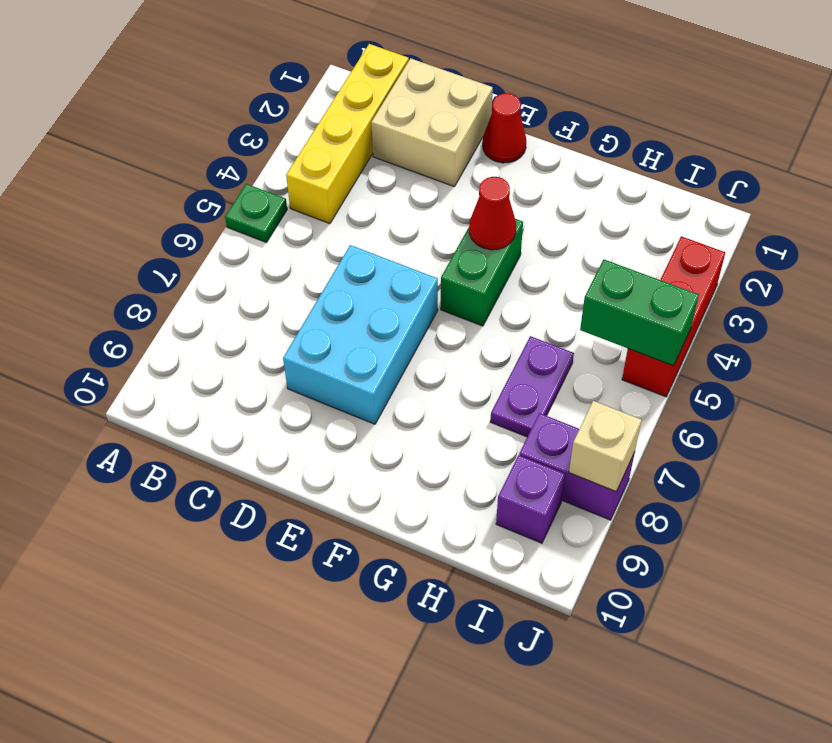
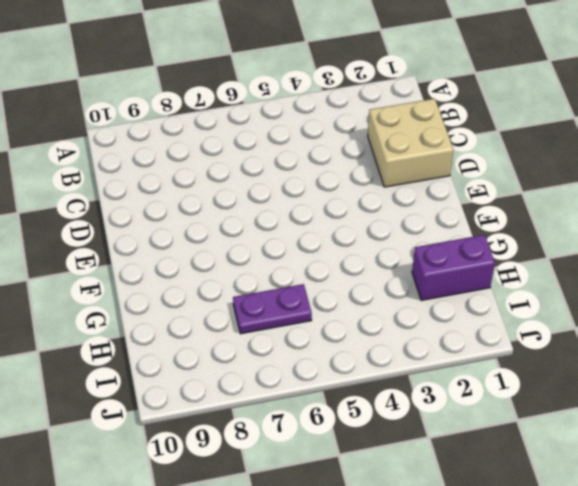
purple 1x2 brick [412,235,495,301] -> purple 1x2 brick turned to [519,413,635,520]
none -> green 1x1 plate [225,184,287,243]
none -> yellow 1x4 brick [286,44,409,224]
none -> cyan 2x3 brick [283,245,438,424]

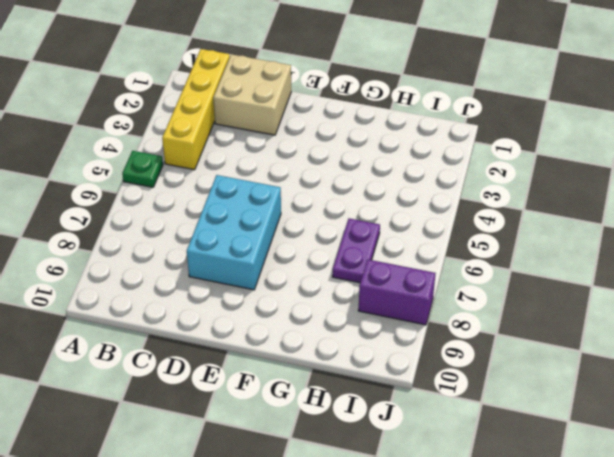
none -> red 1x1 cone [483,93,526,163]
none -> green 1x2 brick [441,219,523,326]
none -> purple 1x1 brick [496,455,565,543]

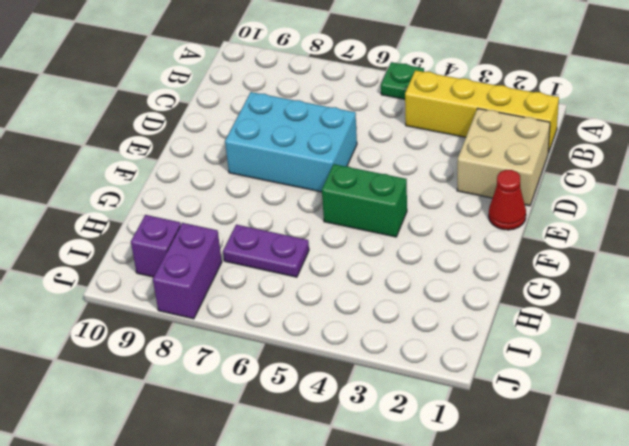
none -> red 1x3 brick [622,236,725,397]
none -> red 1x1 cone [469,177,516,250]
none -> green 1x2 brick [580,259,699,366]

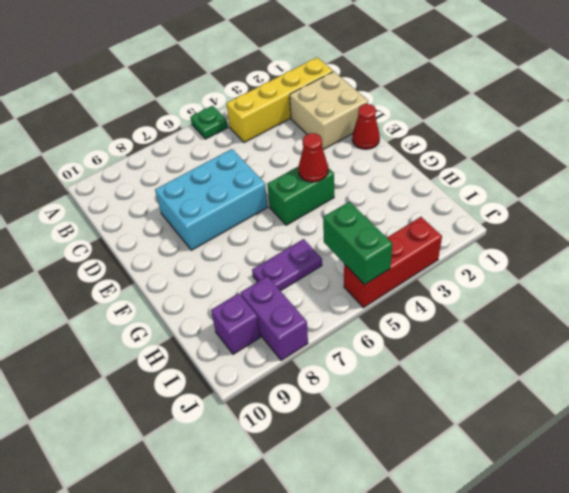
none -> tan 1x1 brick [569,401,642,491]

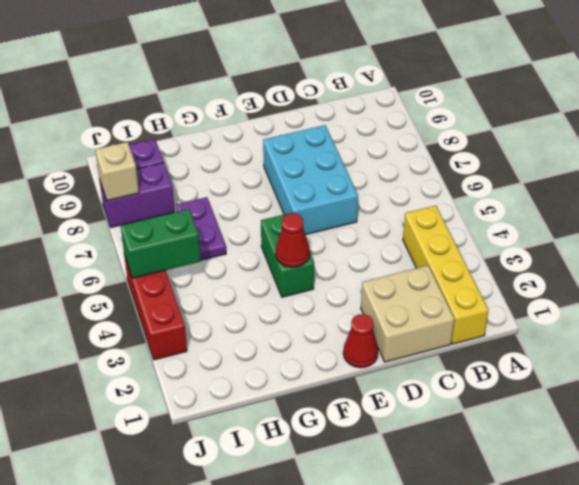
none -> green 1x1 plate [225,184,287,243]

